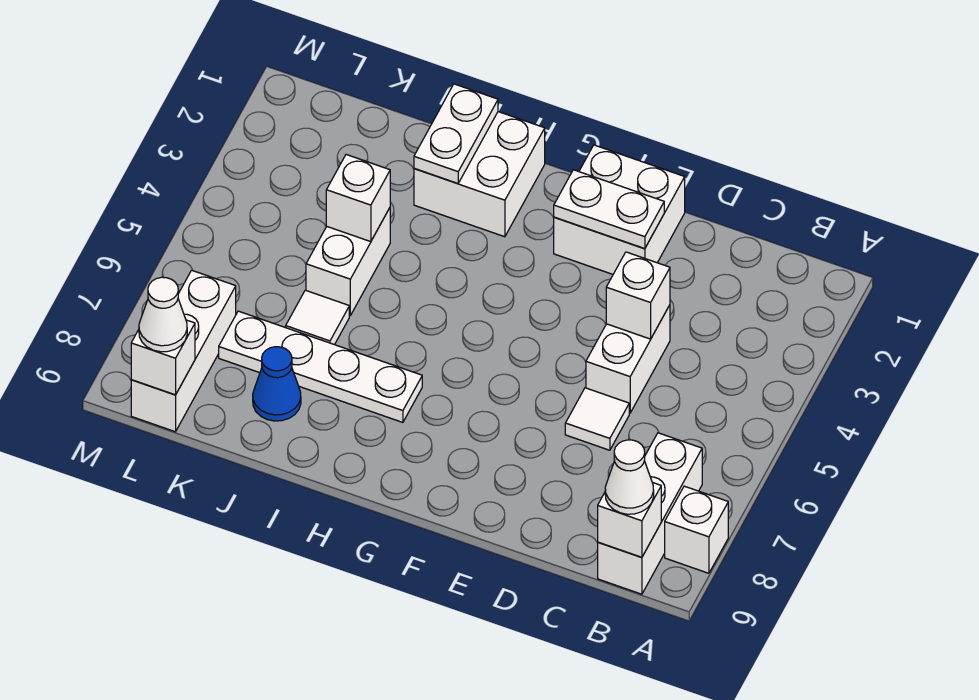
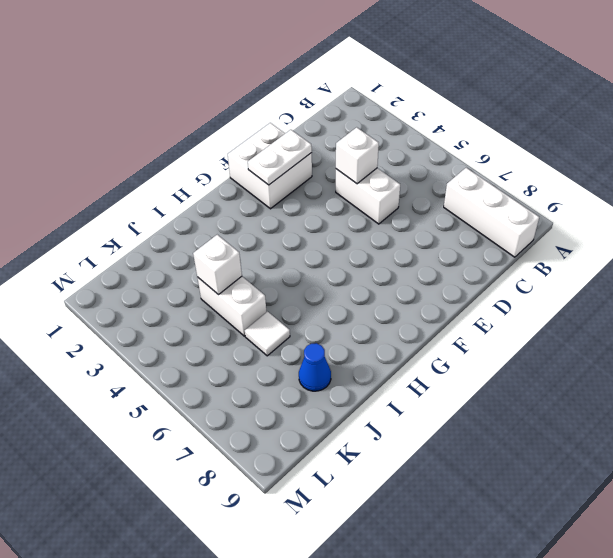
none -> white 1x1 brick [665,486,728,573]
none -> white 1x1 tile [565,388,629,450]
none -> white 2x2 brick [414,112,545,237]

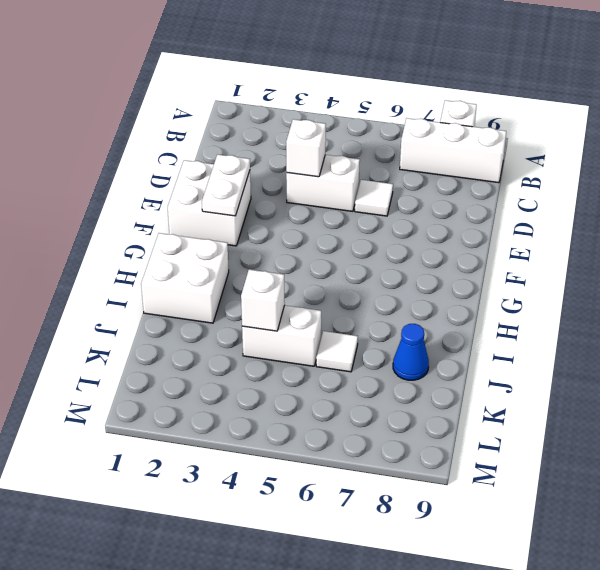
none -> white 1x4 plate [219,311,422,422]
none -> white 1x3 brick [131,270,236,432]
none -> white 1x1 brick [598,482,661,557]

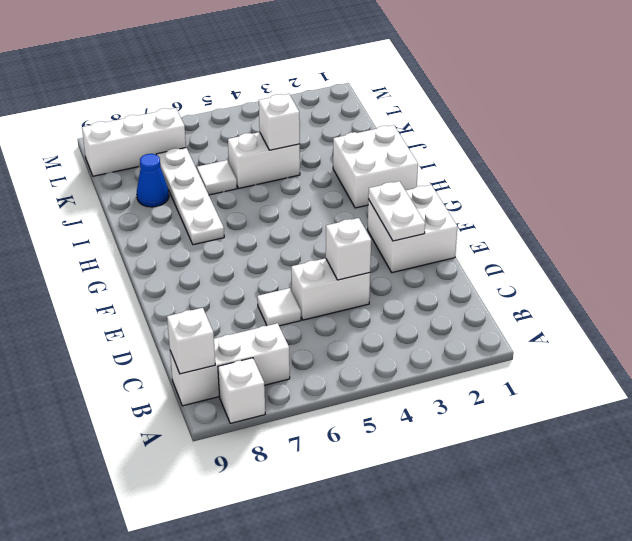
none -> white 1x2 plate [414,84,498,184]
none -> white 1x1 brick [131,320,195,395]
none -> white 1x1 cone [605,440,654,514]

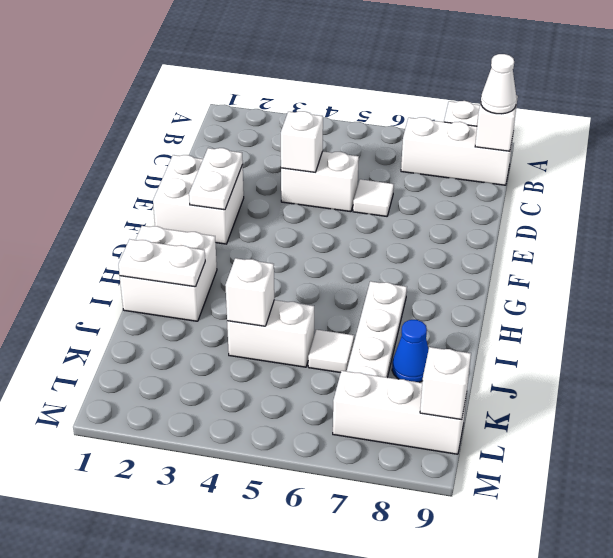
none -> white 1x1 cone [139,277,187,352]

